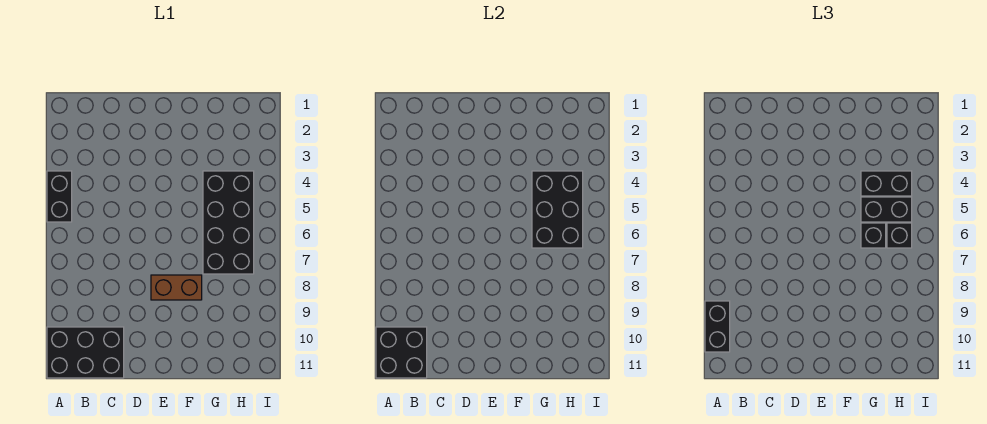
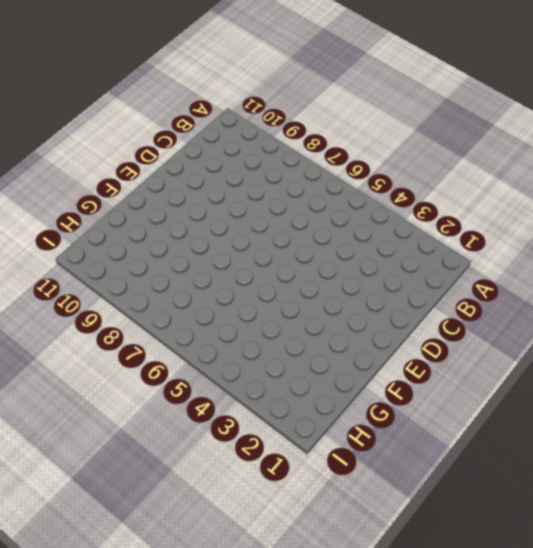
none -> black 1x2 brick [47,171,72,222]
none -> black 2x3 brick [47,327,124,378]

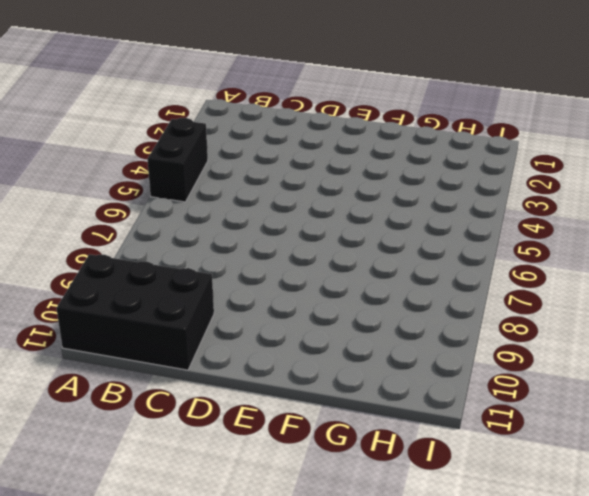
none -> brown 1x2 brick [151,275,202,300]
none -> black 2x4 brick [203,171,254,274]

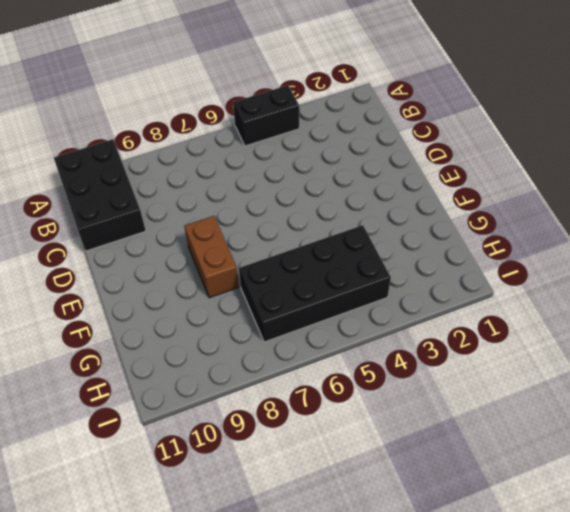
none -> black 2x2 brick [376,327,427,378]
none -> black 2x3 brick [532,171,583,248]

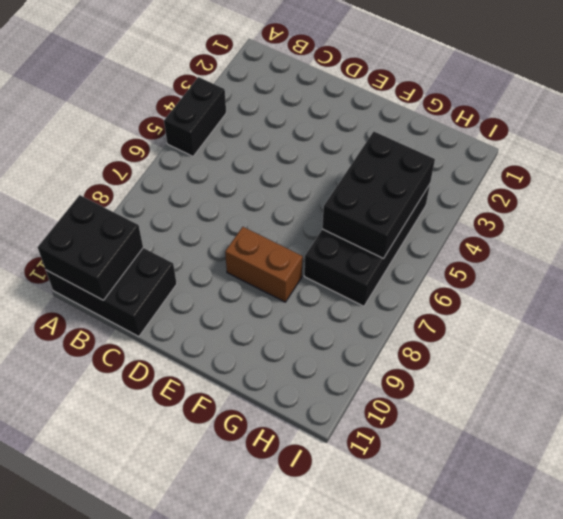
none -> black 1x2 brick [705,301,730,352]
none -> black 1x2 brick [861,171,912,196]

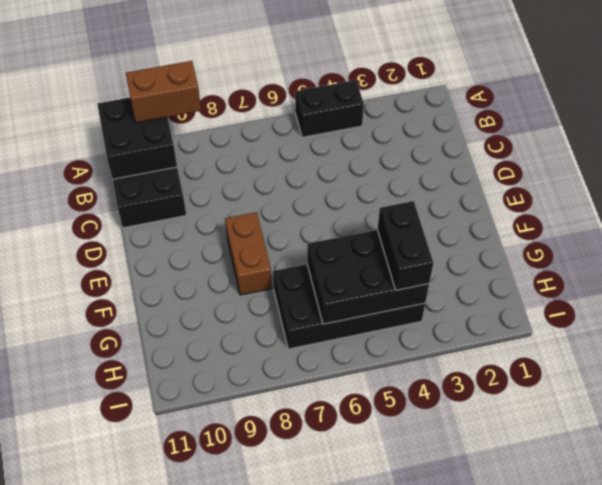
brown 1x2 brick [126,61,201,123] -> black 1x2 brick [705,301,730,352]
none -> black 1x2 brick [861,197,912,222]
none -> black 1x1 brick [861,223,886,248]

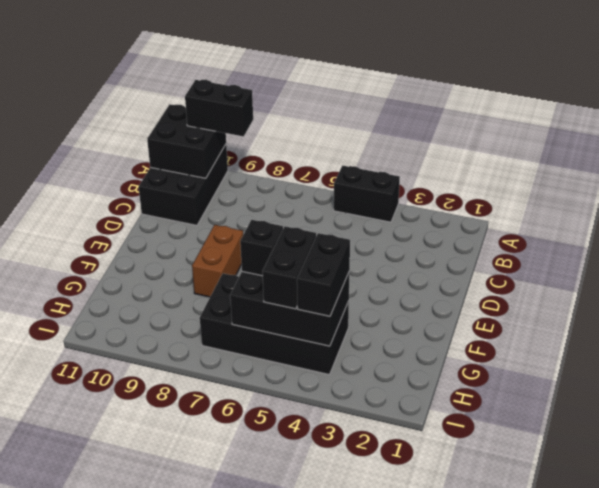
none -> black 1x1 brick [887,223,912,248]

